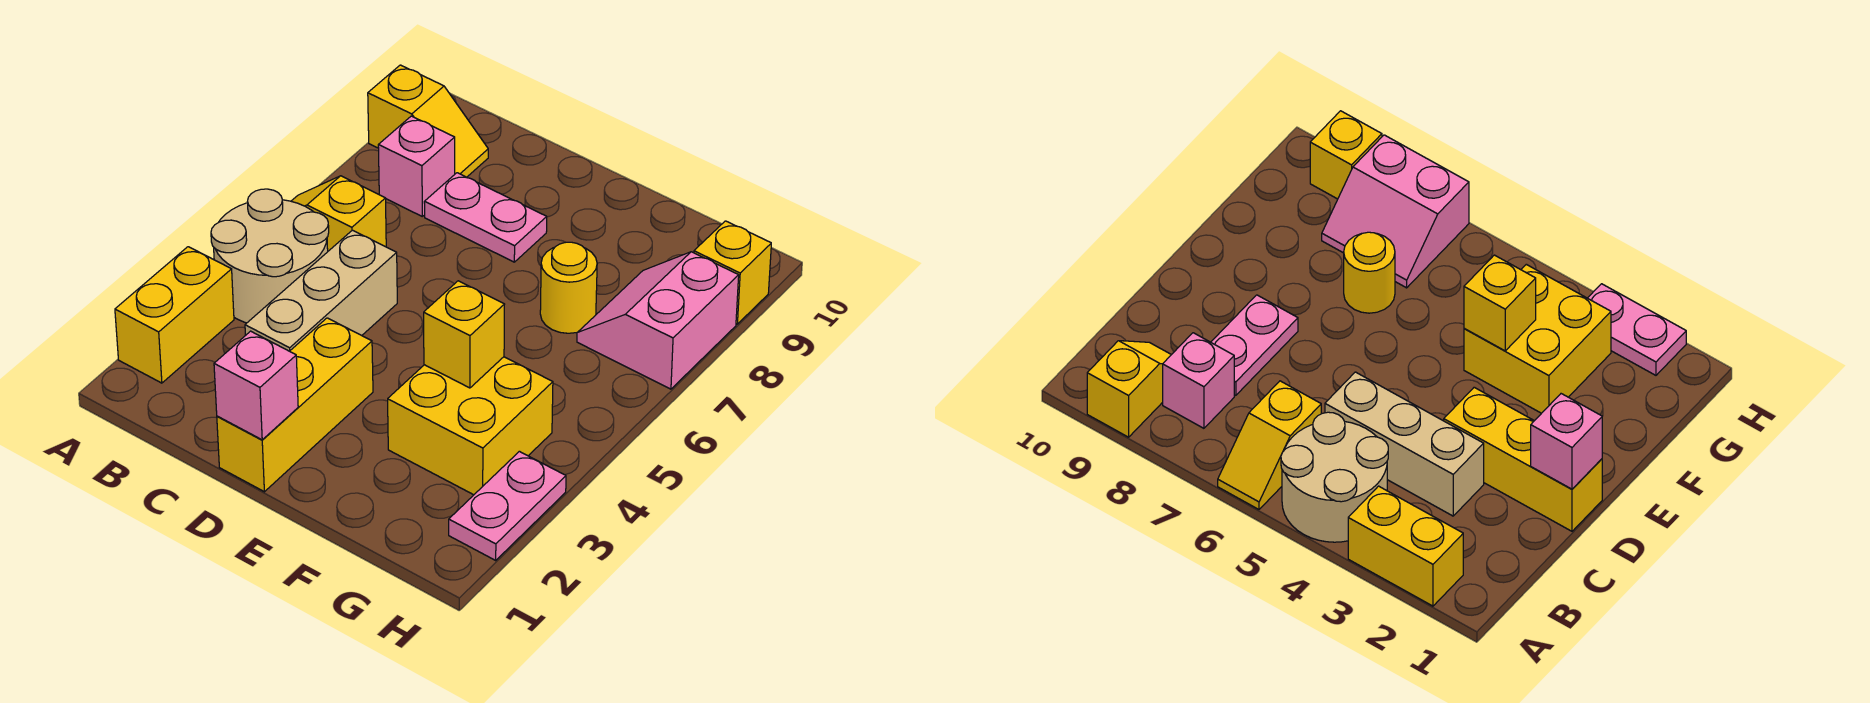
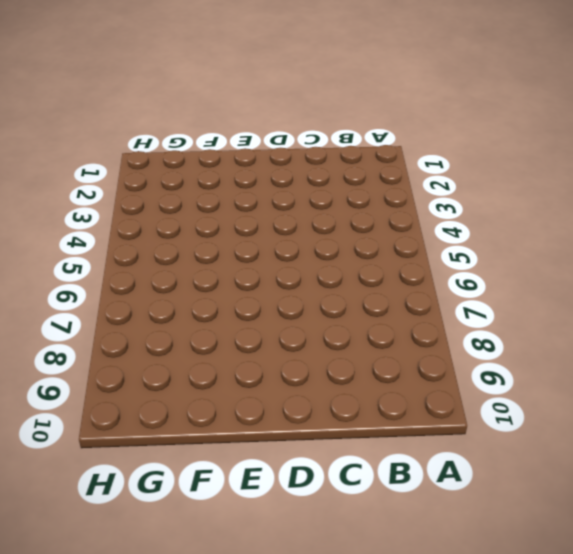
none -> yellow 1x2 brick [115,247,234,383]
none -> tan 2x2 round brick [211,189,329,323]
none -> yellow 1x2 slope [291,176,386,251]

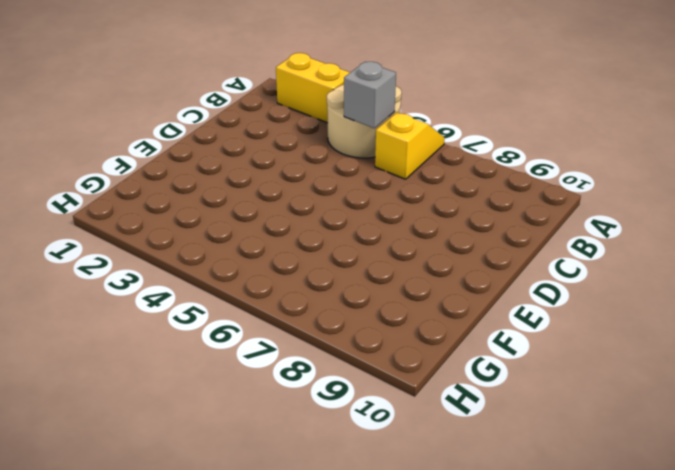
grey 1x1 brick [344,62,396,128] -> none
none -> yellow 1x2 slope [368,65,488,177]
none -> pink 1x1 brick [378,116,455,216]
none -> tan 1x3 brick [245,230,397,351]

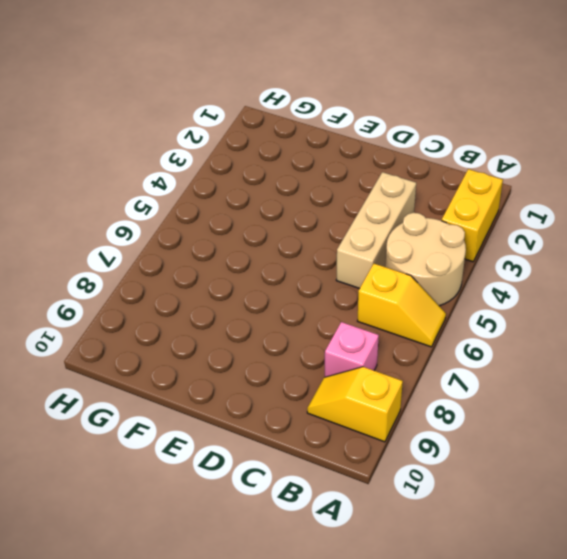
none -> pink 1x2 plate [424,173,547,262]
none -> yellow 1x3 brick [217,318,373,492]
none -> yellow 2x2 brick [388,357,553,495]

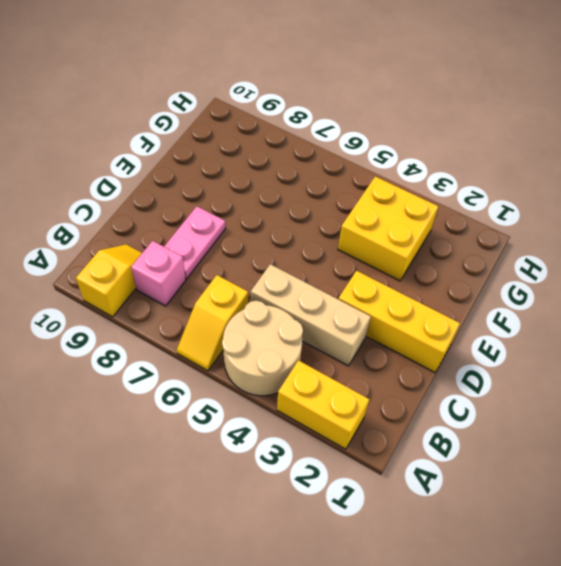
none -> yellow 1x1 round brick [540,242,597,333]
none -> pink 2x2 slope [577,252,739,389]
none -> pink 1x2 plate [449,451,566,560]

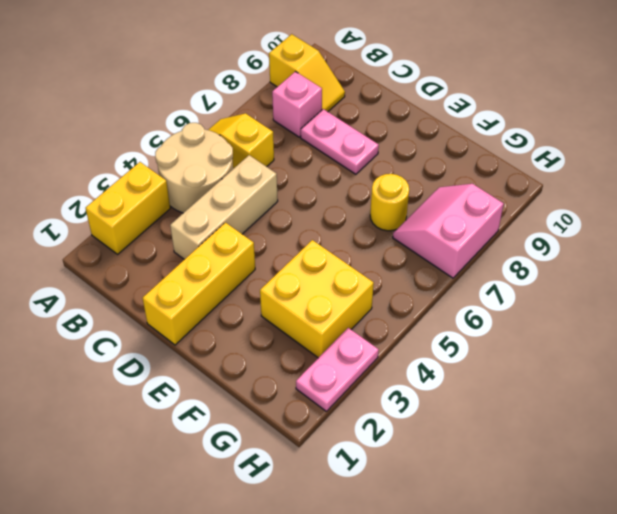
none -> yellow 1x1 brick [694,221,771,324]
none -> pink 1x1 brick [214,331,298,440]
none -> yellow 1x1 brick [424,281,505,388]

